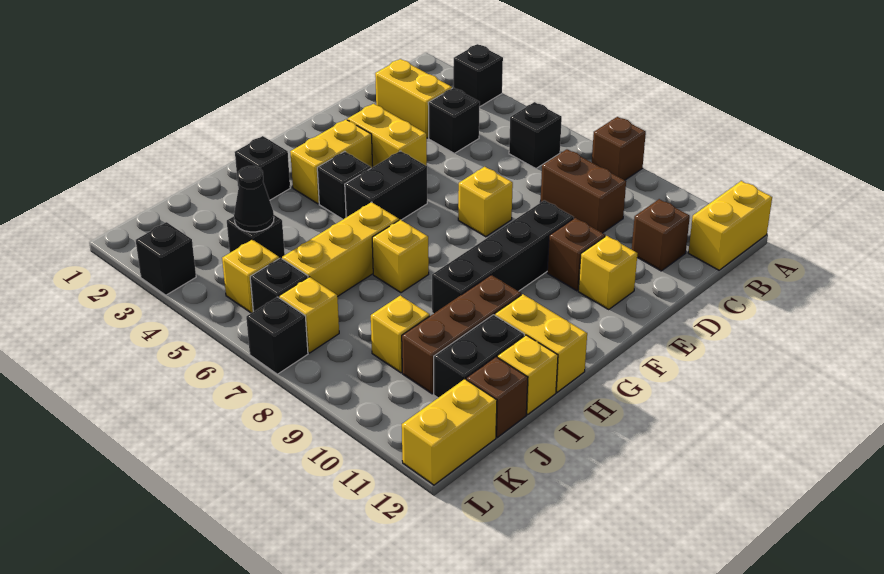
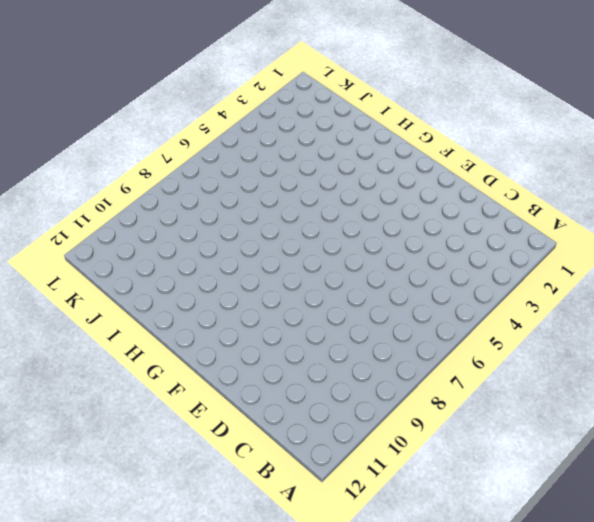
none -> black 1x1 brick [453,44,503,107]
none -> brown 1x1 brick [592,117,646,180]
none -> yellow 1x2 brick [688,181,772,270]
none -> black 1x1 brick [509,102,562,169]

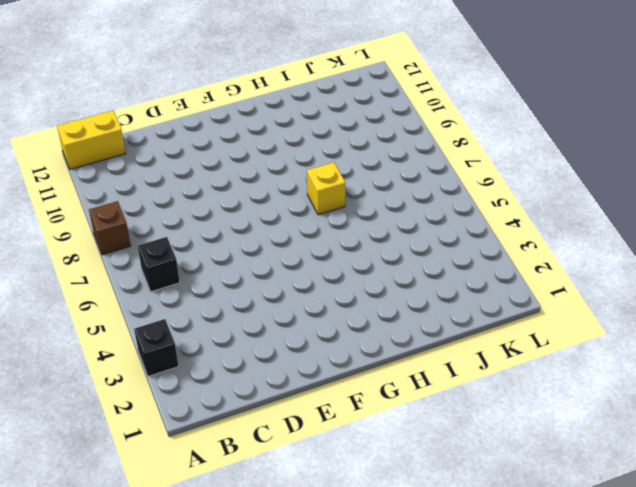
none -> yellow 1x2 brick [375,59,452,138]
none -> black 1x1 brick [428,88,480,153]
none -> brown 1x2 brick [540,149,626,233]
none -> brown 1x1 brick [632,199,690,271]

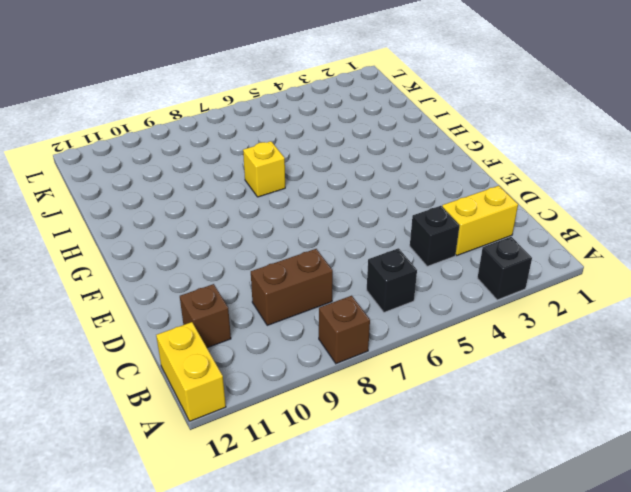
none -> yellow 1x2 brick [347,104,427,167]
none -> yellow 1x1 brick [458,167,513,237]
none -> black 1x4 brick [432,200,574,314]
none -> brown 1x1 brick [547,218,605,291]

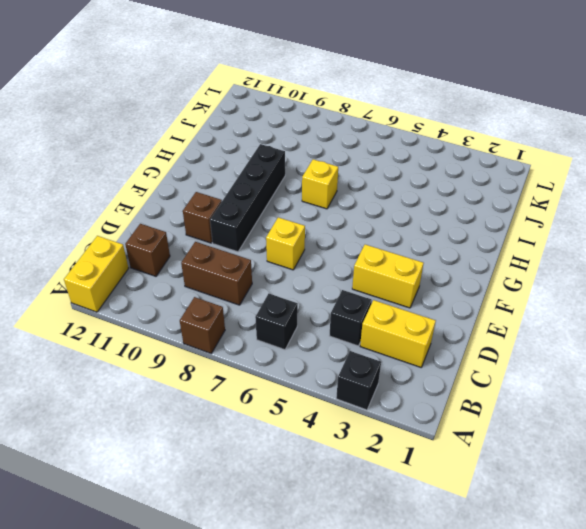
none -> yellow 1x1 brick [578,236,638,309]
none -> yellow 1x2 brick [290,120,373,204]
none -> black 1x2 brick [345,151,427,220]
none -> black 1x1 brick [317,151,371,219]

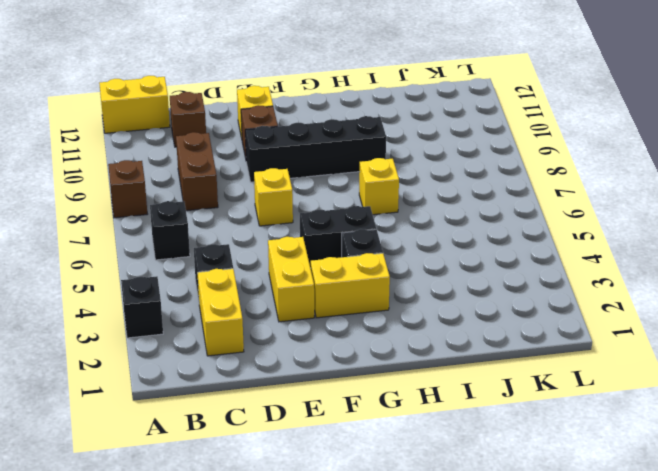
none -> black 1x1 brick [235,136,290,200]
none -> yellow 1x3 brick [282,202,399,297]
none -> brown 1x3 brick [402,275,521,394]
none -> yellow 1x2 brick [495,294,587,392]

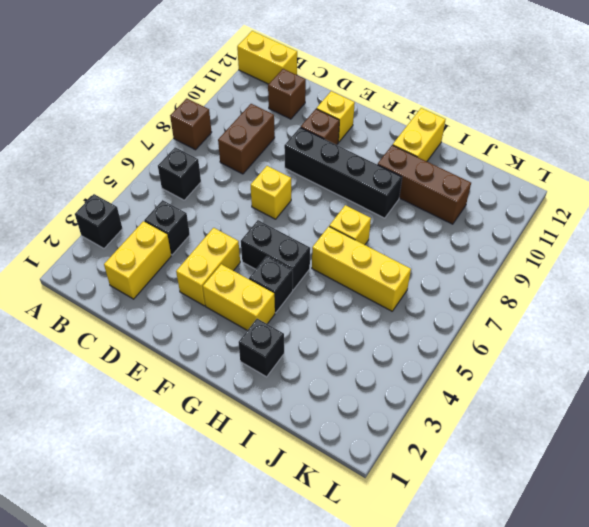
none -> black 1x2 brick [434,315,524,398]
none -> yellow 1x1 brick [497,335,558,414]
none -> black 1x1 brick [227,215,285,258]
none -> yellow 1x1 brick [371,296,430,373]

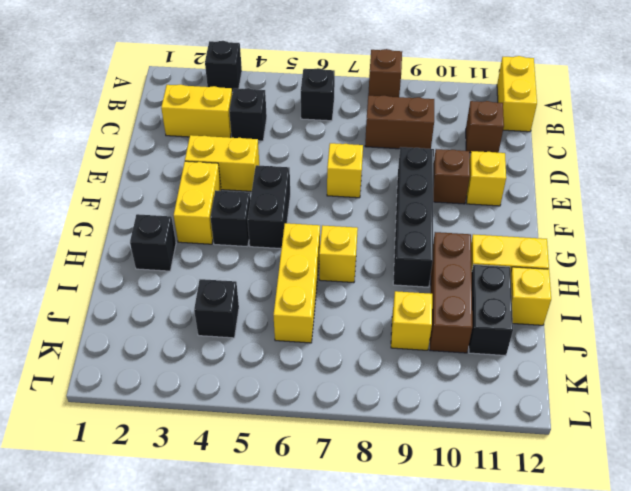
none -> brown 1x1 brick [466,357,528,437]
none -> yellow 1x1 brick [222,239,279,313]
none -> black 1x1 brick [250,258,308,312]
none -> yellow 1x1 brick [279,277,339,353]

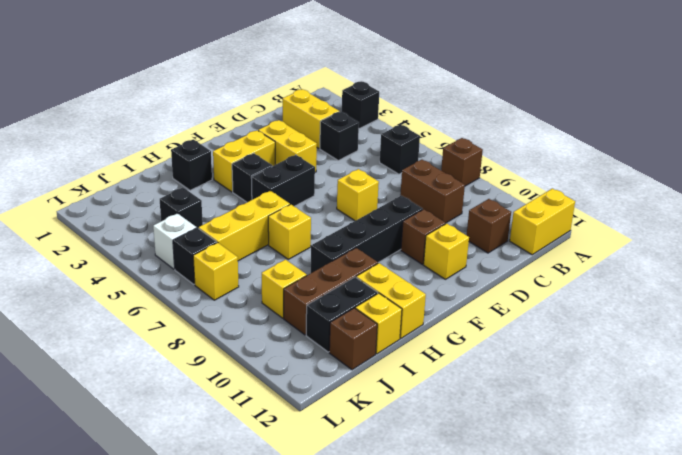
white 1x1 brick [153,213,196,269] -> yellow 1x1 brick [222,239,279,313]
none -> yellow 1x2 brick [402,379,497,485]
none -> black 1x1 brick [136,222,196,295]
none -> black 1x1 brick [246,297,308,374]
none -> black 1x1 cone [234,166,274,232]

